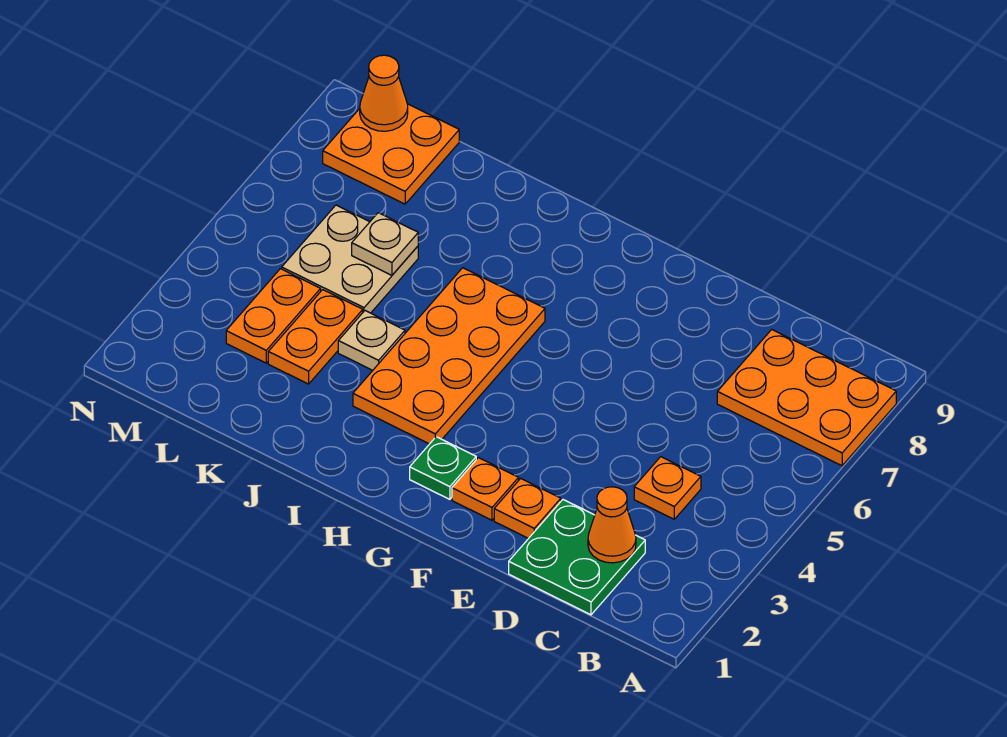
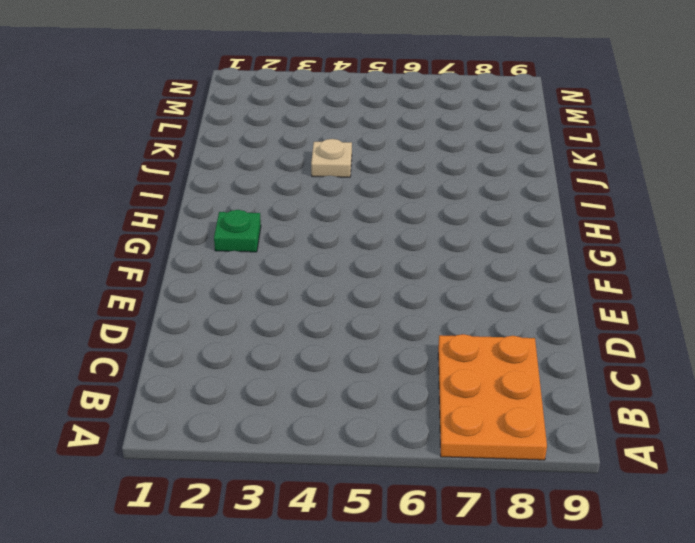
none -> green 2x2 plate [509,500,645,615]
none -> orange 1x1 plate [634,457,701,519]
none -> orange 1x1 plate [494,479,561,539]

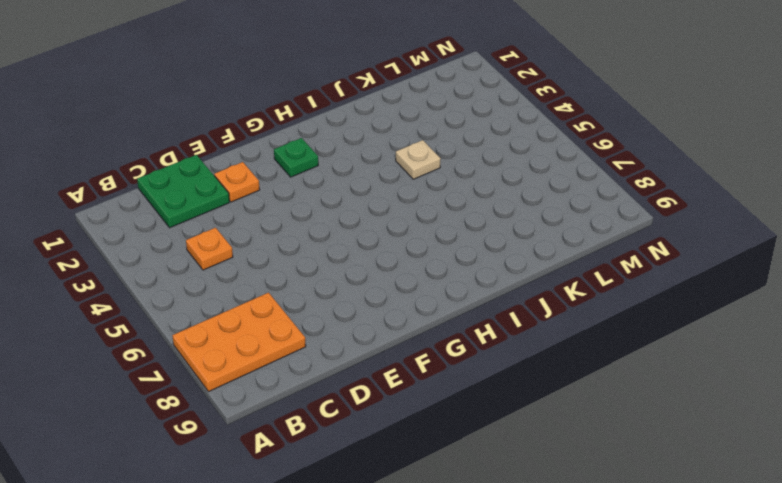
none -> orange 1x1 plate [452,458,519,520]
none -> orange 2x4 plate [353,268,545,444]
none -> orange 1x2 plate [268,290,363,384]

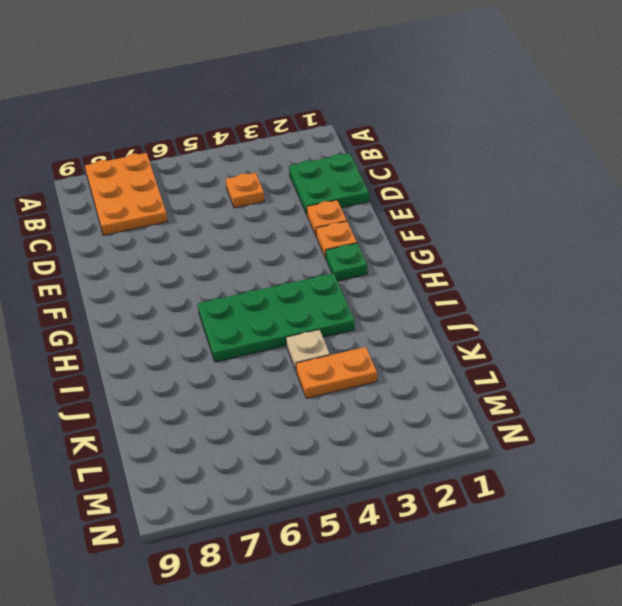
green 2x4 plate [198,273,355,362] -> orange 2x4 plate [353,268,545,444]
none -> tan 2x2 plate [282,205,418,313]
none -> orange 1x2 plate [226,269,321,363]
none -> orange 2x2 plate [323,104,459,204]

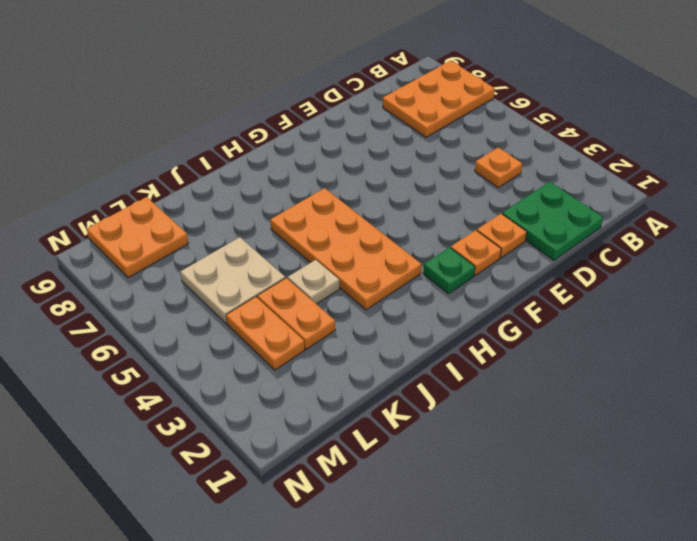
none -> orange 1x1 cone [588,487,636,563]
none -> tan 1x1 plate [352,213,418,275]
none -> orange 1x1 cone [360,55,408,131]

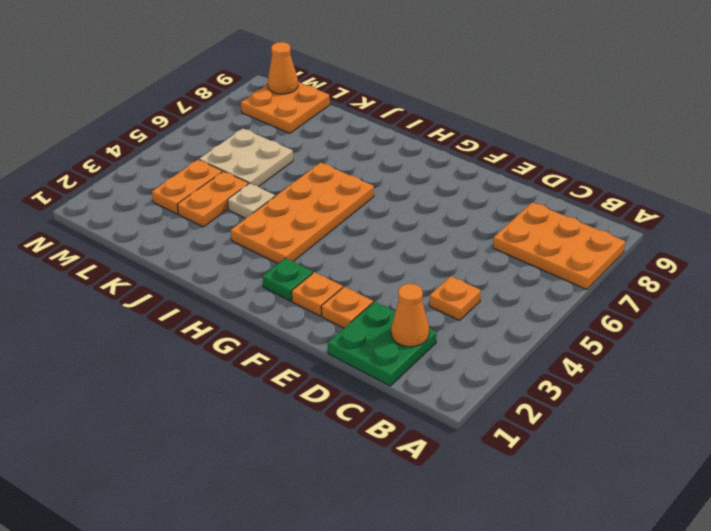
none -> tan 1x1 plate [352,213,418,275]

